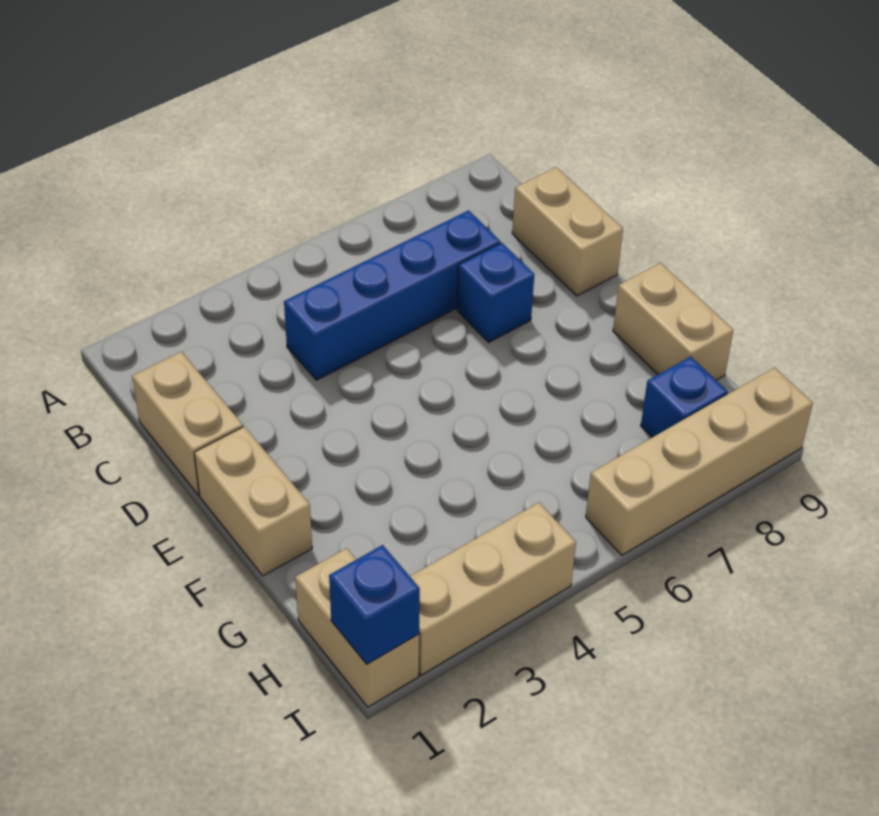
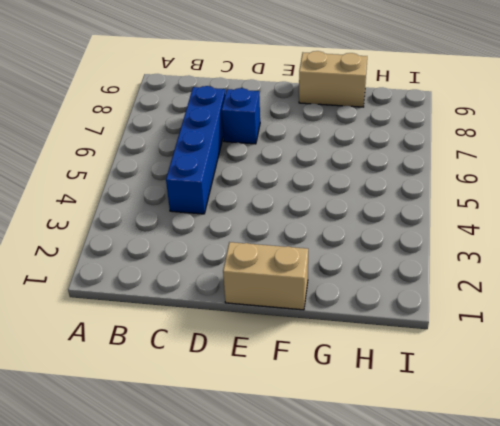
none -> tan 1x2 brick [132,352,243,495]
none -> tan 1x2 brick [512,167,623,296]

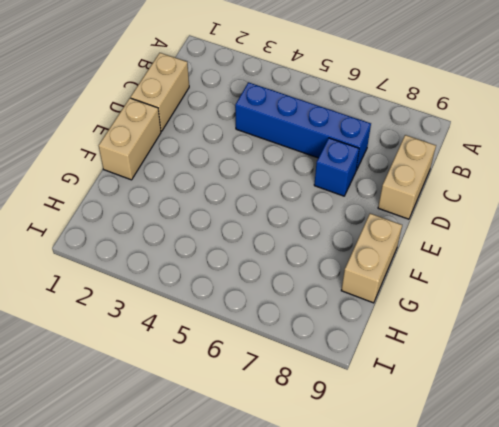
none -> tan 1x2 brick [295,548,419,707]
none -> blue 1x1 brick [641,357,728,437]

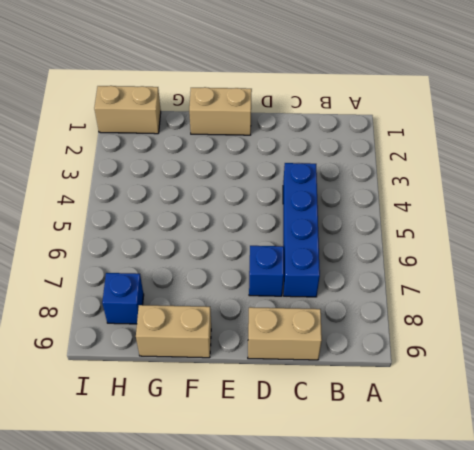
none -> tan 1x2 brick [132,352,243,495]
none -> tan 1x3 brick [410,503,576,675]

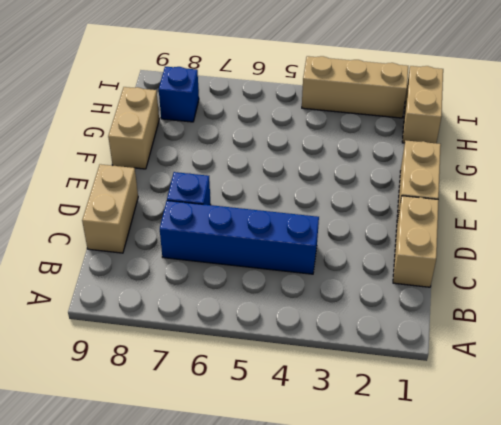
none -> tan 1x4 brick [586,368,813,555]
none -> blue 1x1 brick [329,545,420,664]

